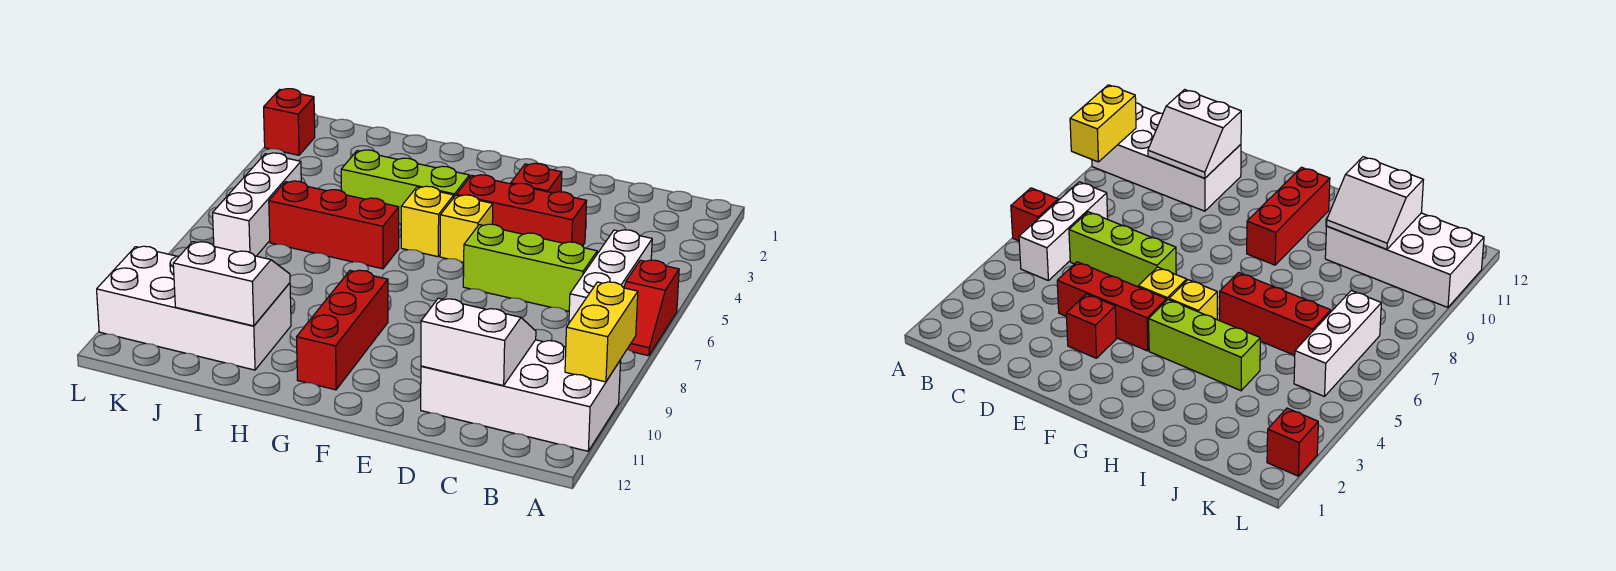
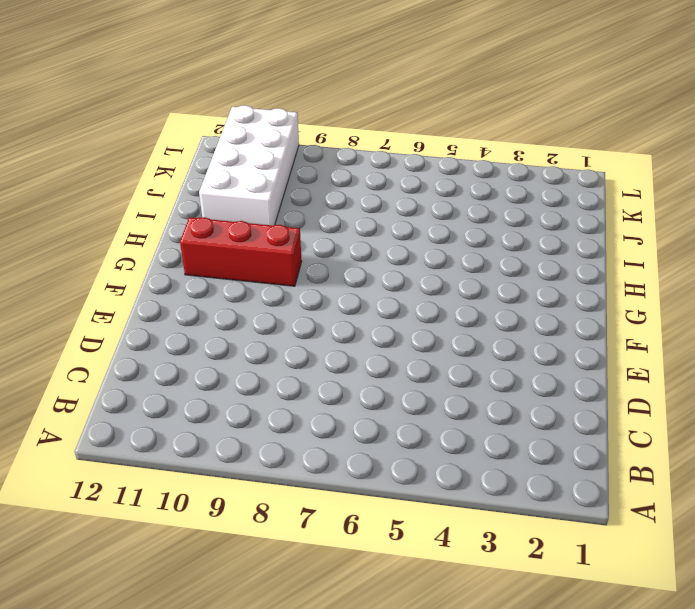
none -> red 1x2 slope [624,260,679,356]
none -> white 2x4 brick [421,340,621,451]
none -> white 1x3 brick [569,230,652,323]

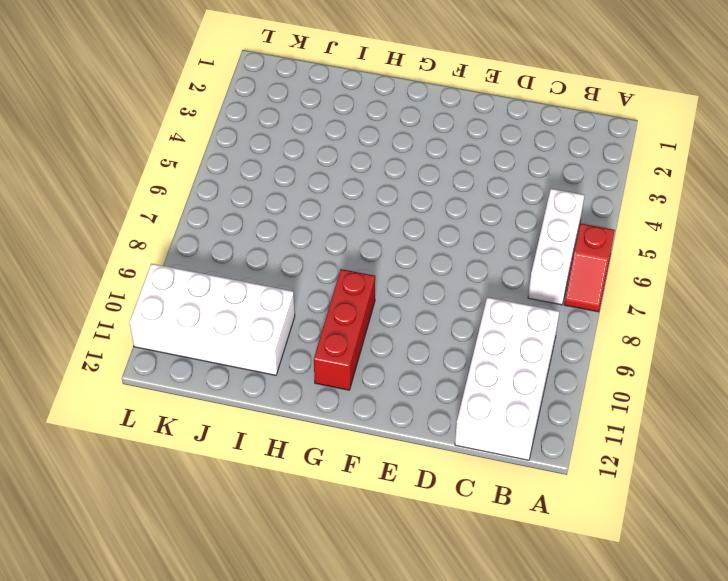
white 2x4 brick [455,297,559,460] -> white 2x4 brick turned to [421,340,621,451]
none -> lime 1x3 brick [463,224,597,311]
none -> red 1x3 brick [456,175,587,246]
none -> red 1x1 brick [511,163,562,193]

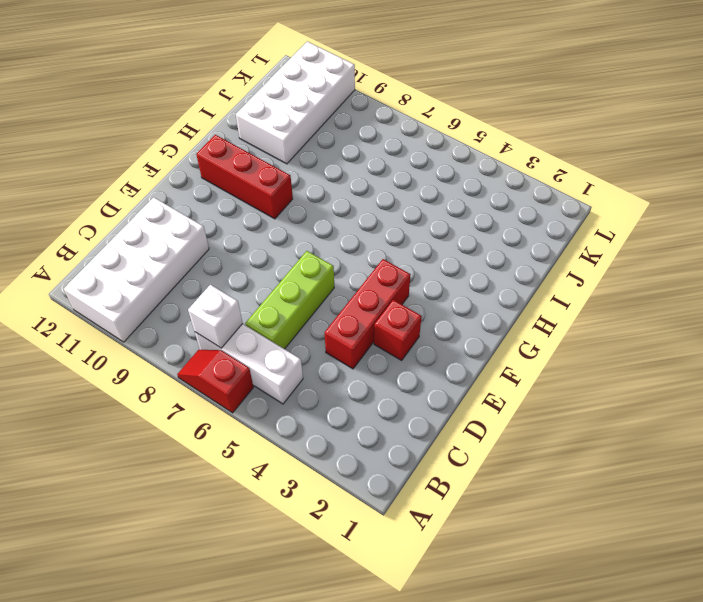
white 1x1 brick [188,285,243,348] -> none
none -> yellow 1x1 brick [440,195,493,262]
none -> lime 1x3 brick [341,150,469,224]
none -> yellow 1x1 brick [401,186,454,257]

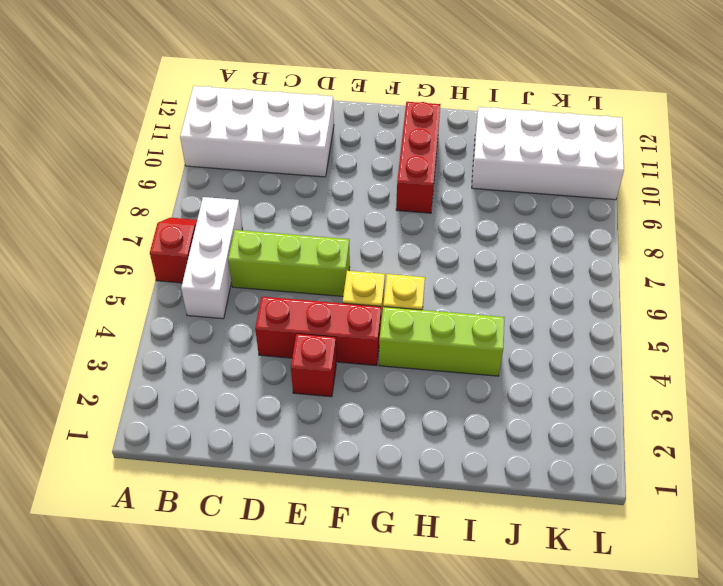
none -> red 1x3 brick [269,181,399,269]
none -> white 1x3 brick [213,153,301,256]
none -> red 1x1 brick [264,89,315,155]

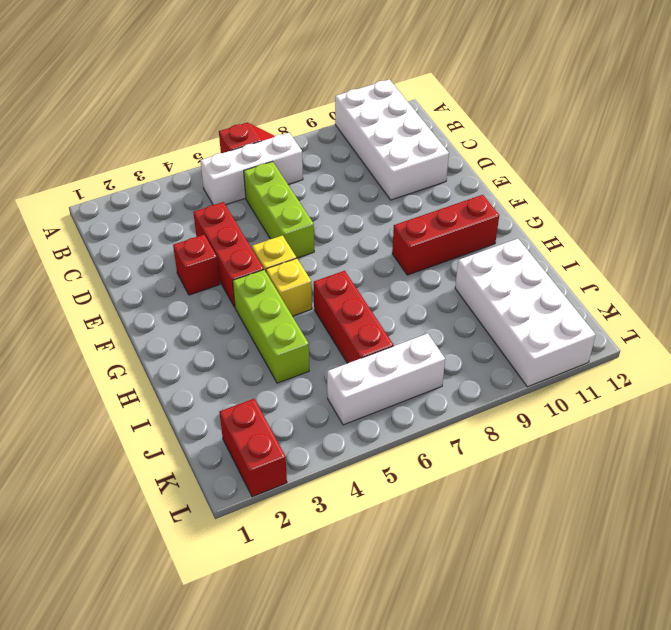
red 1x2 brick [219,399,287,497] -> red 1x1 brick [264,89,315,155]
none -> yellow 1x2 brick [565,282,638,382]
none -> white 2x2 slope [421,298,536,386]
none -> white 2x2 slope [173,242,290,326]

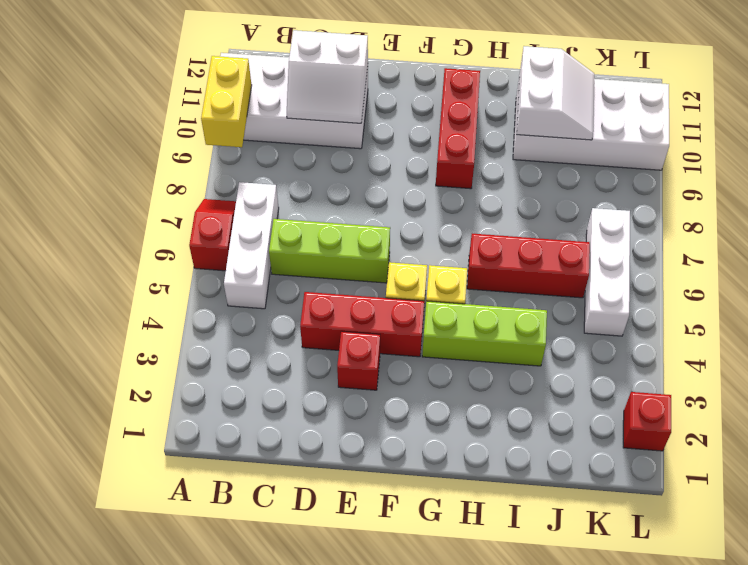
white 2x2 slope [517,46,594,140] -> white 2x2 slope turned to [173,242,290,326]

